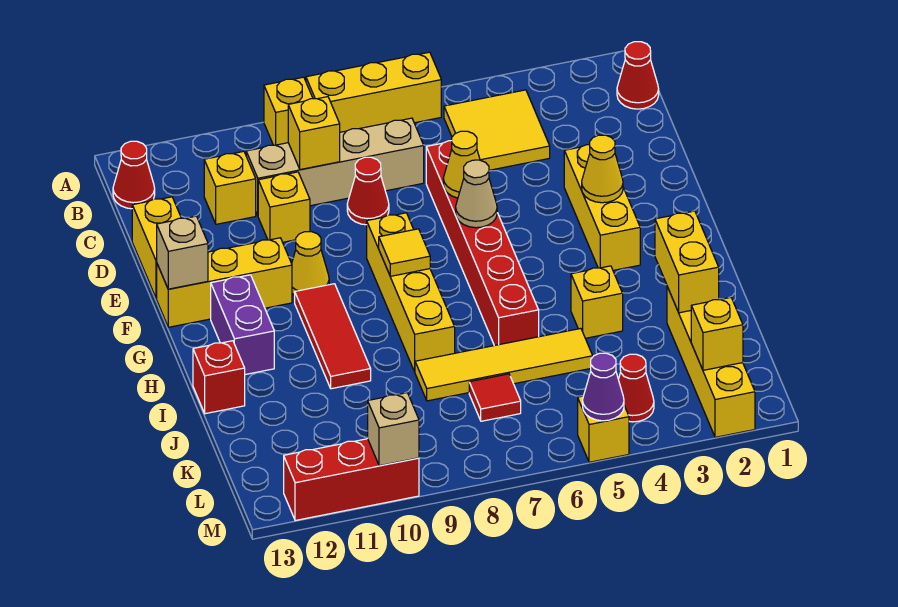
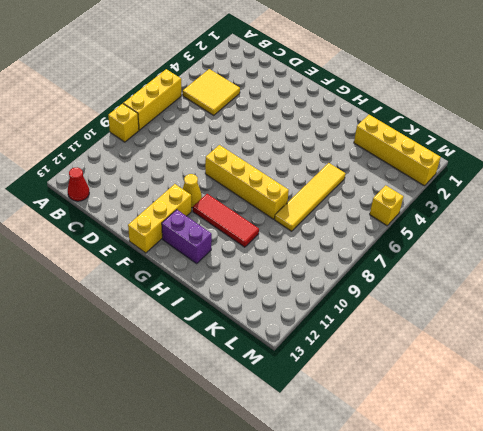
none -> red 1x1 cone [617,42,659,109]
none -> tan 1x4 brick [246,118,424,215]
none -> yellow 1x1 brick [204,151,256,224]
none -> red 1x6 brick [426,141,539,346]

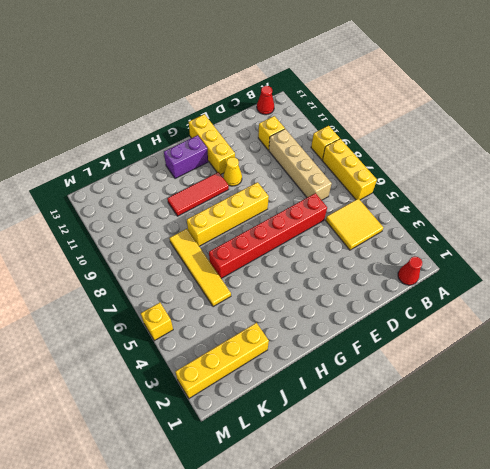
none -> red 1x1 cone [347,157,389,225]
none -> yellow 1x1 brick [258,172,310,242]
none -> yellow 1x2 brick [132,197,181,299]
none -> yellow 1x3 brick [564,145,640,270]

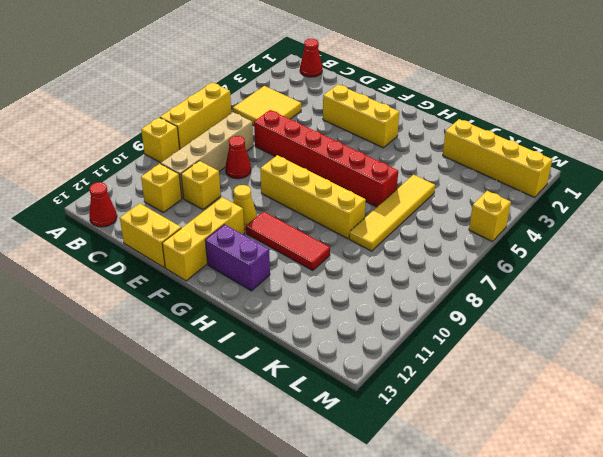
none -> yellow 1x1 brick [571,266,623,338]
none -> red 1x1 brick [193,341,245,414]
none -> red 1x1 tile [469,374,521,421]
none -> red 1x1 cone [618,354,654,422]

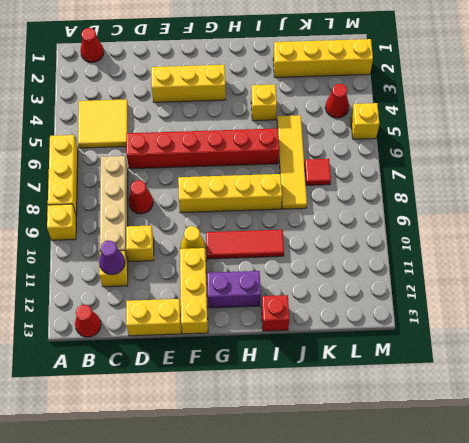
purple 1x1 cone [99,240,125,275] -> purple 1x1 cone moved to [583,353,624,421]
none -> red 1x3 brick [284,439,419,521]
none -> yellow 1x1 brick [288,97,340,170]
none -> yellow 1x1 cone [443,131,480,198]
none -> yellow 1x1 cone [582,135,623,203]

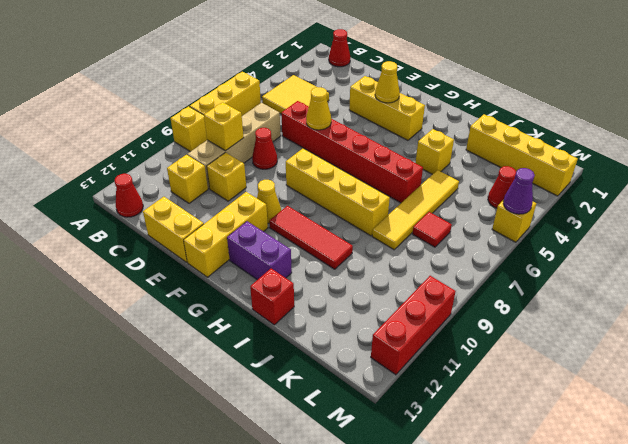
none -> tan 1x1 cone [456,160,497,228]
none -> tan 1x1 brick [157,216,208,289]
none -> yellow 1x1 tile [379,229,430,276]
none -> yellow 1x2 brick [655,211,719,313]

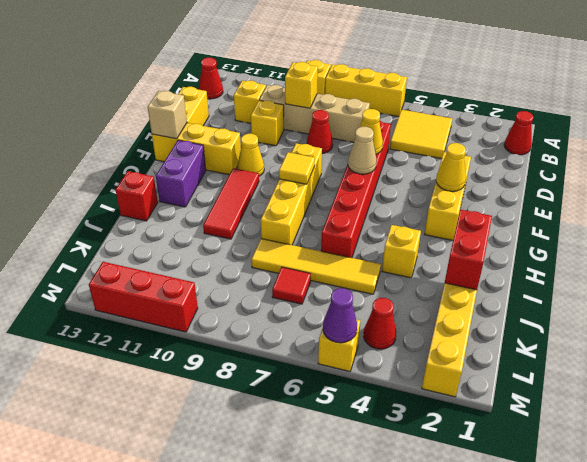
red 1x2 brick [445,210,492,290] -> yellow 1x2 brick [655,211,719,313]
none -> yellow 1x1 brick [691,298,743,370]
none -> tan 1x1 brick [368,393,419,466]

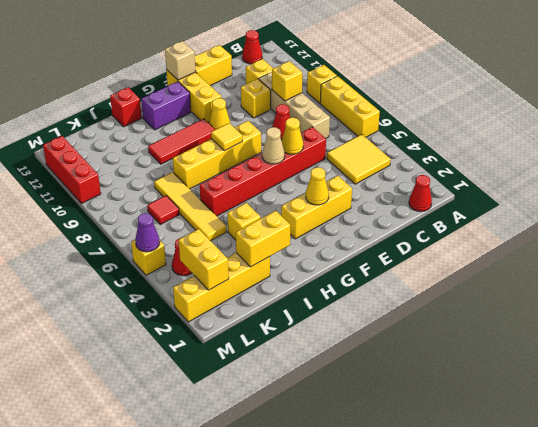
yellow 1x2 brick [179,229,229,290] -> yellow 1x1 brick [691,298,743,370]
none -> tan 1x1 brick [368,393,419,466]

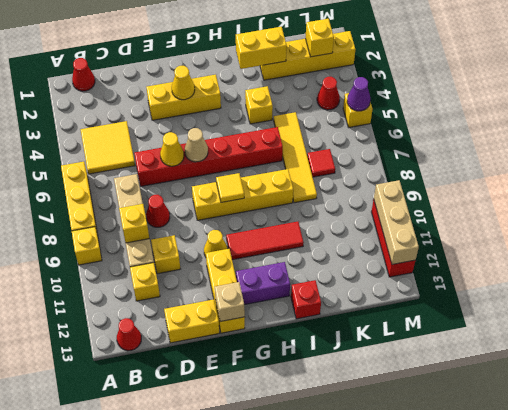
tan 1x3 brick [374,180,419,264] -> tan 1x1 brick [368,393,419,466]

